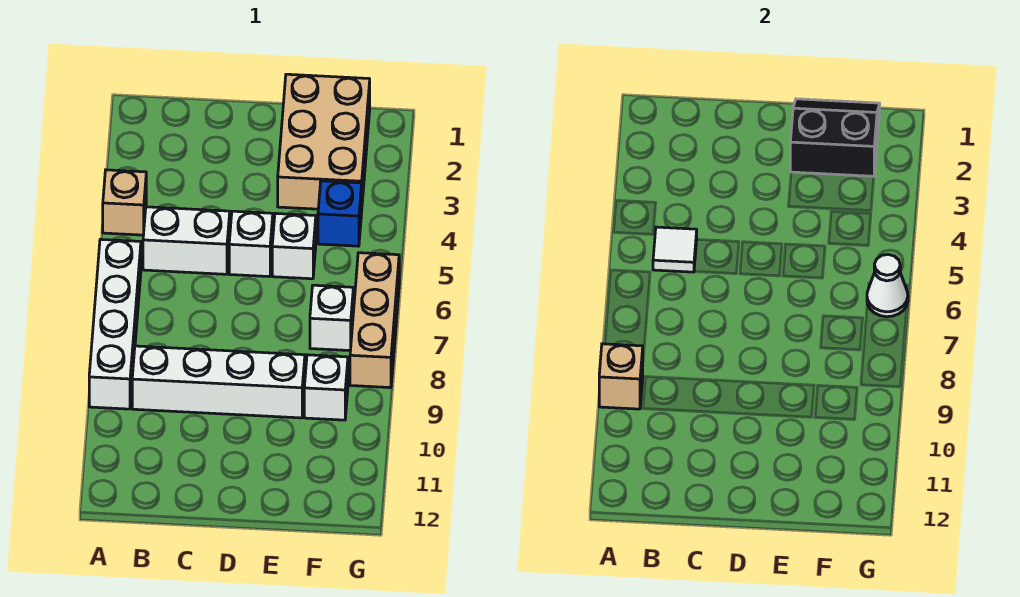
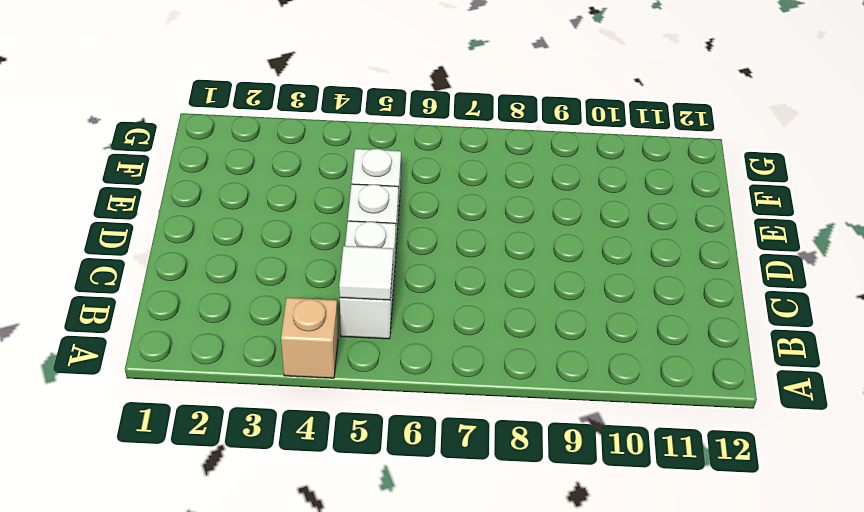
none -> white 1x4 brick [89,239,141,409]
none -> white 1x4 brick [132,346,305,418]
none -> tan 2x3 brick [278,74,370,209]

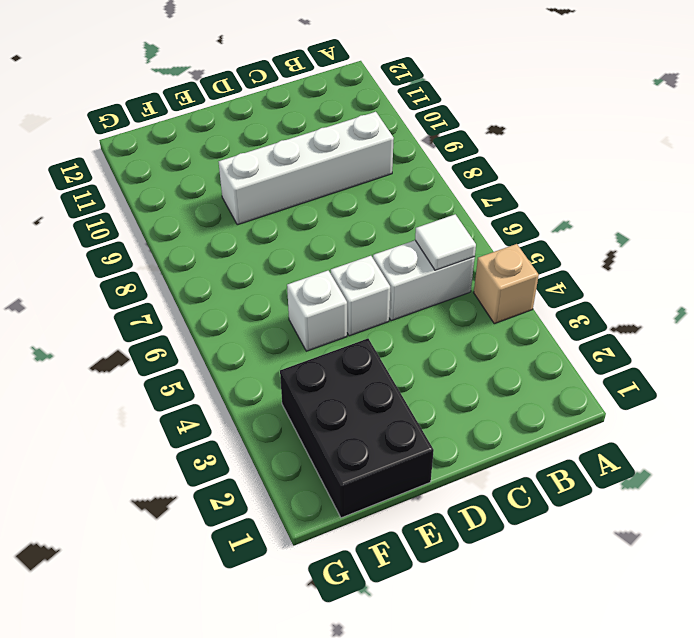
black 2x3 brick [280,339,434,518] -> tan 2x3 brick [278,74,370,209]
none -> white 1x4 brick [89,239,141,409]
none -> blue 1x1 brick [318,181,362,246]
none -> white 1x1 brick [310,285,353,351]

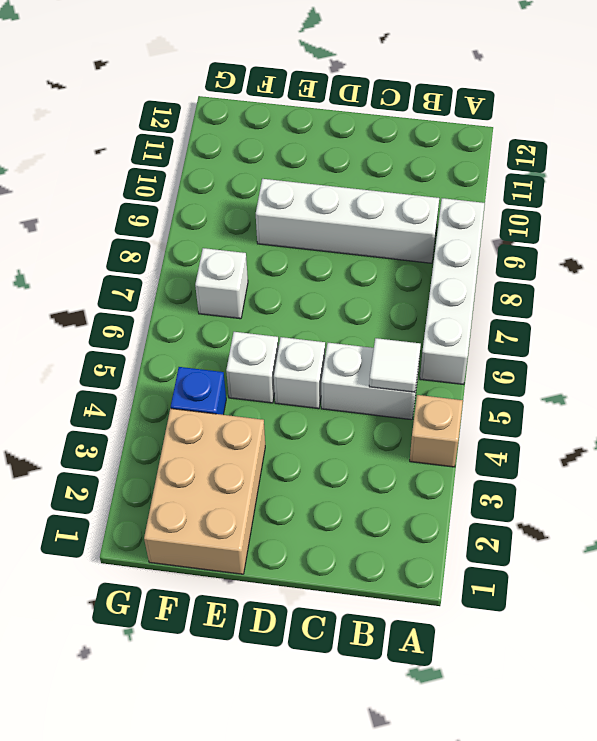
none -> white 1x1 brick [304,355,348,420]
none -> tan 1x3 brick [350,253,399,388]
none -> tan 1x1 brick [599,344,643,409]

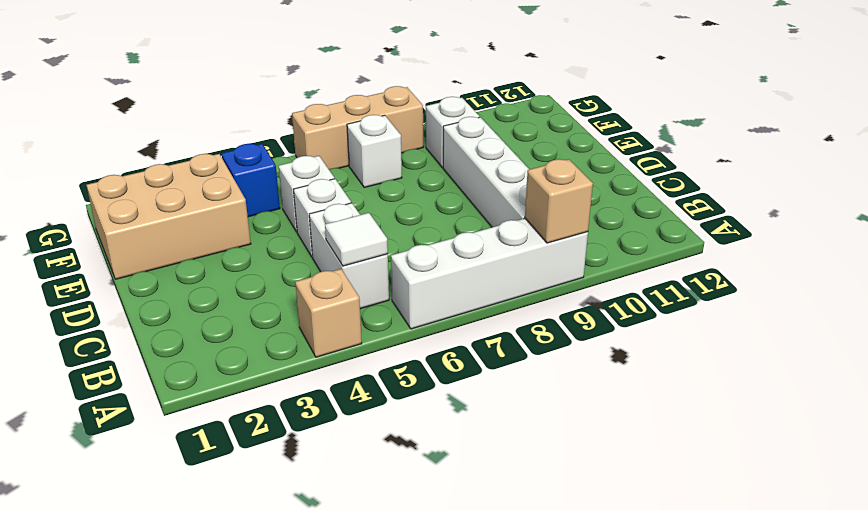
none -> black 2x2 slope [790,99,880,176]
none -> white 1x1 cone [867,255,908,317]

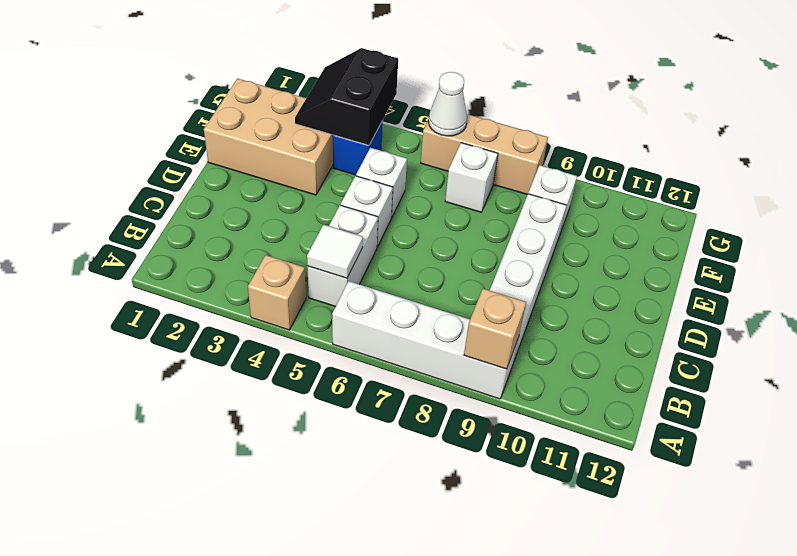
black 2x2 slope [295,48,398,145] -> black 2x2 slope moved to [790,99,880,176]

